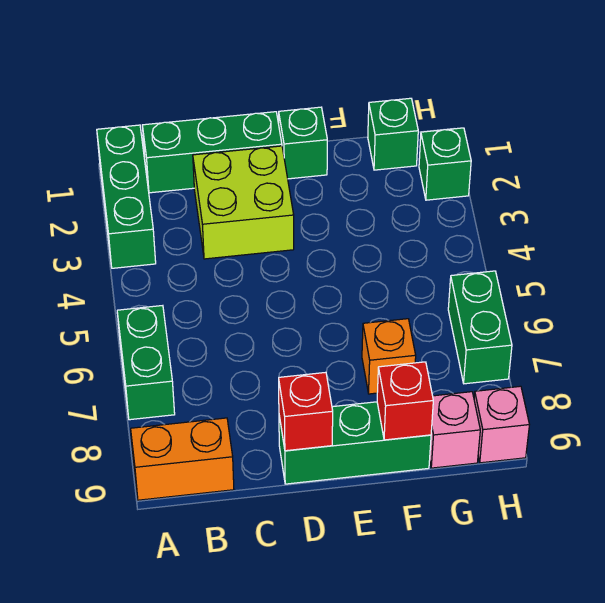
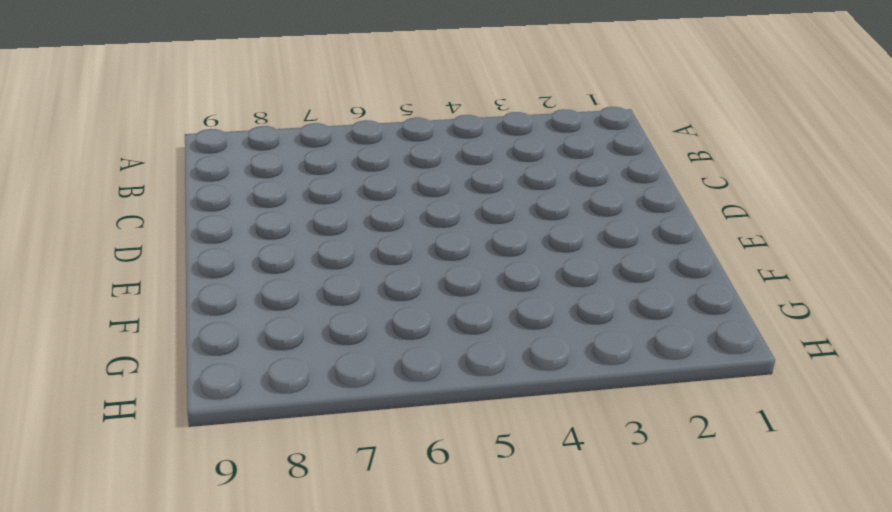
none -> green 1x3 brick [97,125,156,268]
none -> green 1x2 brick [117,306,175,420]
none -> orange 1x2 brick [131,418,234,500]

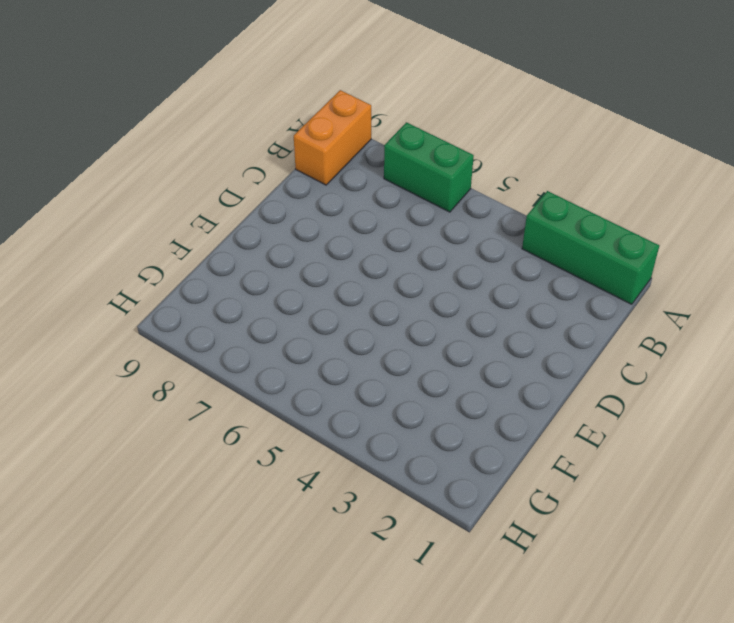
none -> green 1x3 brick [142,112,282,193]
none -> lime 2x2 brick [193,146,294,259]
none -> green 1x3 brick [279,402,431,484]

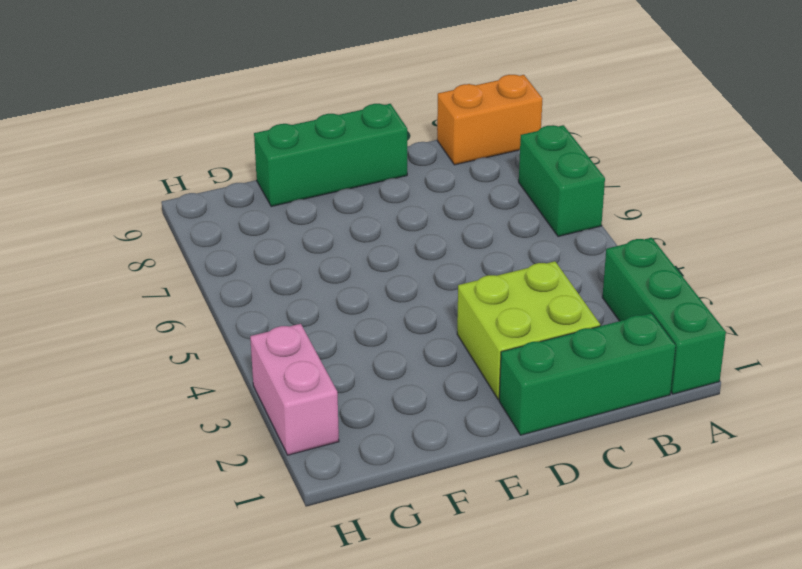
pink 1x2 brick [250,324,339,455] -> green 1x1 brick [419,128,471,200]
none -> green 1x1 brick [279,107,327,179]
none -> orange 1x1 brick [362,319,416,394]
none -> green 1x1 brick [368,98,418,170]

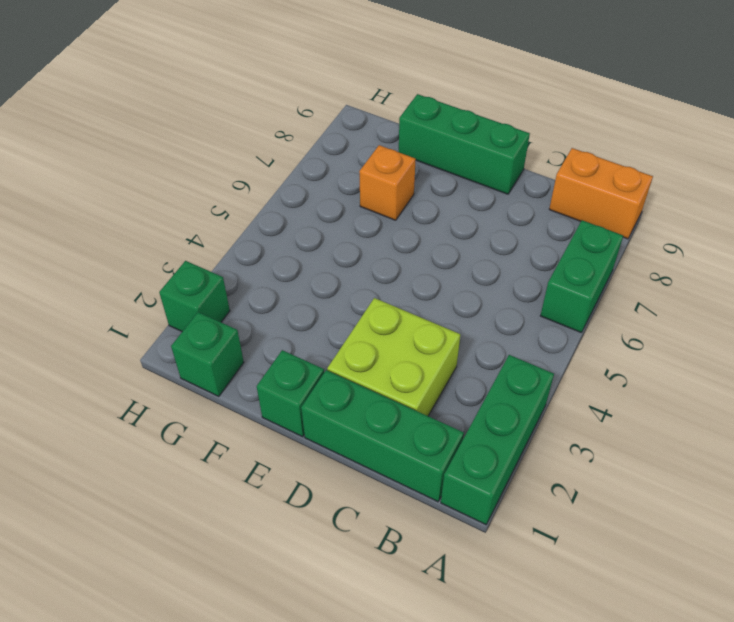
none -> pink 1x1 brick [430,392,480,468]
none -> green 1x2 brick [448,271,512,384]
none -> pink 1x1 brick [474,386,529,463]

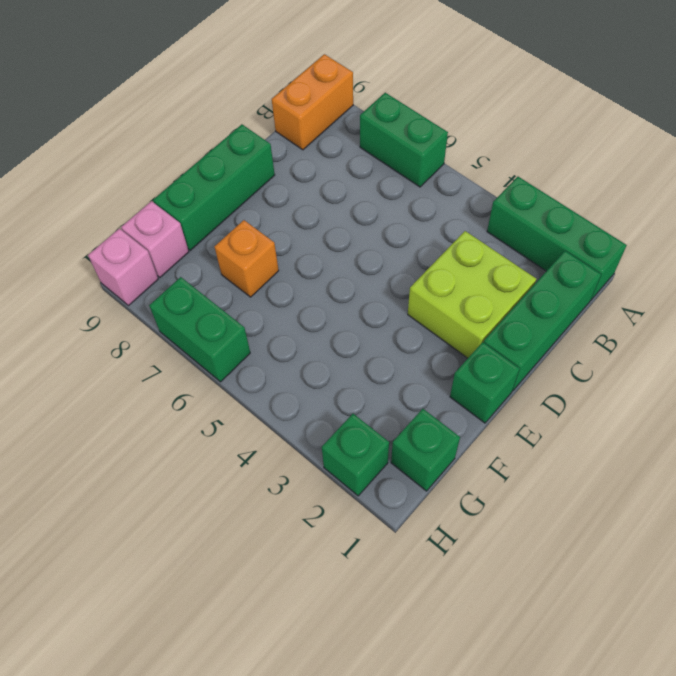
none -> red 1x1 brick [279,372,333,451]
none -> red 1x1 brick [377,362,433,440]

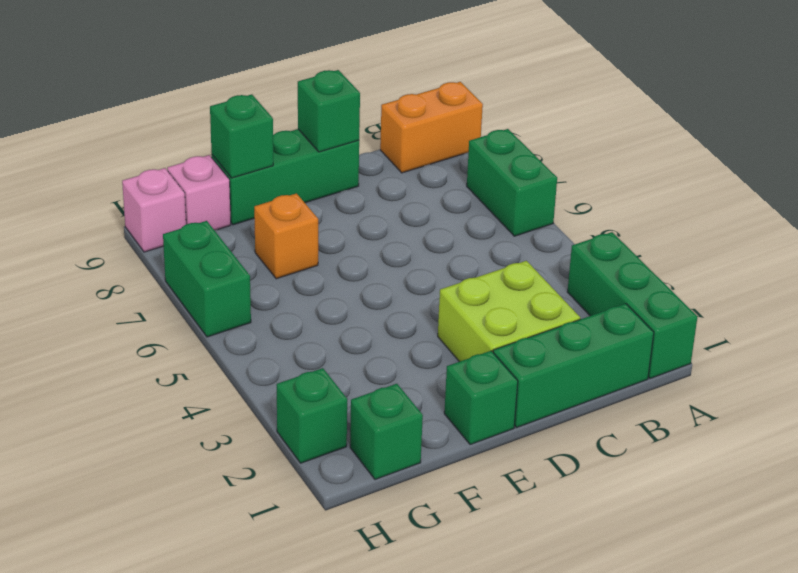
green 1x1 brick [298,70,360,152] -> red 1x1 brick [279,372,333,451]
green 1x1 brick [210,94,273,178] -> red 1x1 brick [377,362,433,440]

